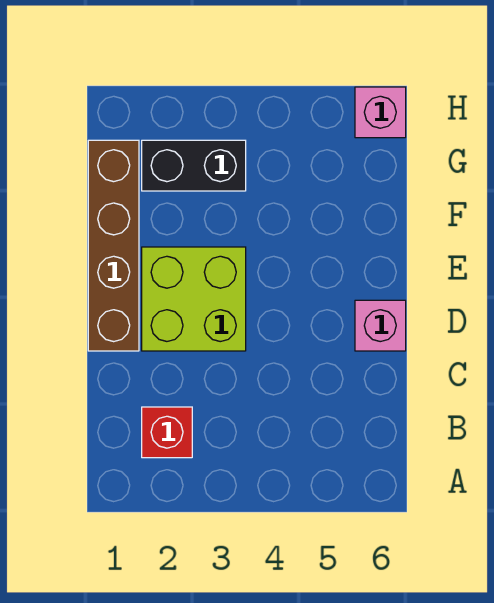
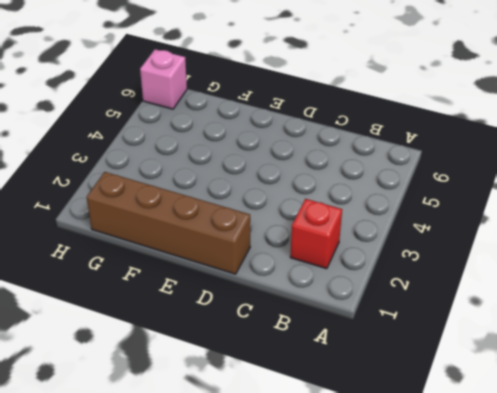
none -> lime 2x2 brick [142,247,246,351]
none -> pink 1x1 brick [355,300,406,351]

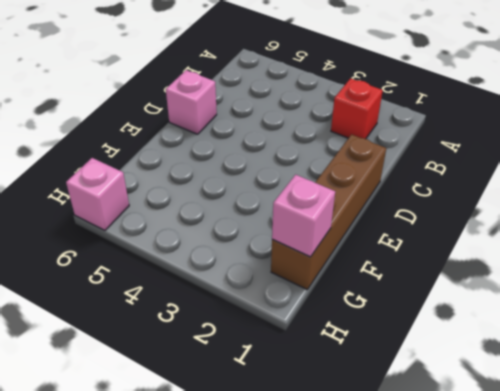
pink 1x1 brick [272,175,335,257] -> none
none -> lime 2x2 brick [142,247,246,351]
none -> black 1x2 brick [142,140,246,191]

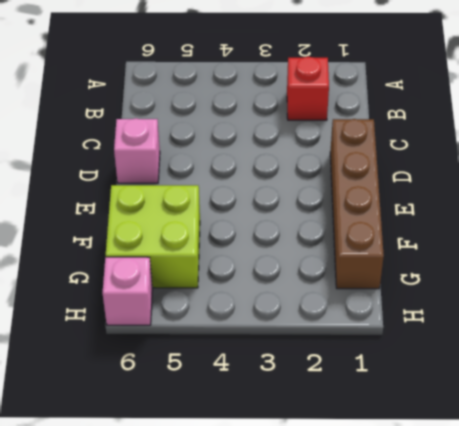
lime 2x2 brick [106,185,200,288] -> lime 2x2 brick moved to [142,247,246,351]
none -> black 1x2 brick [142,140,246,191]

